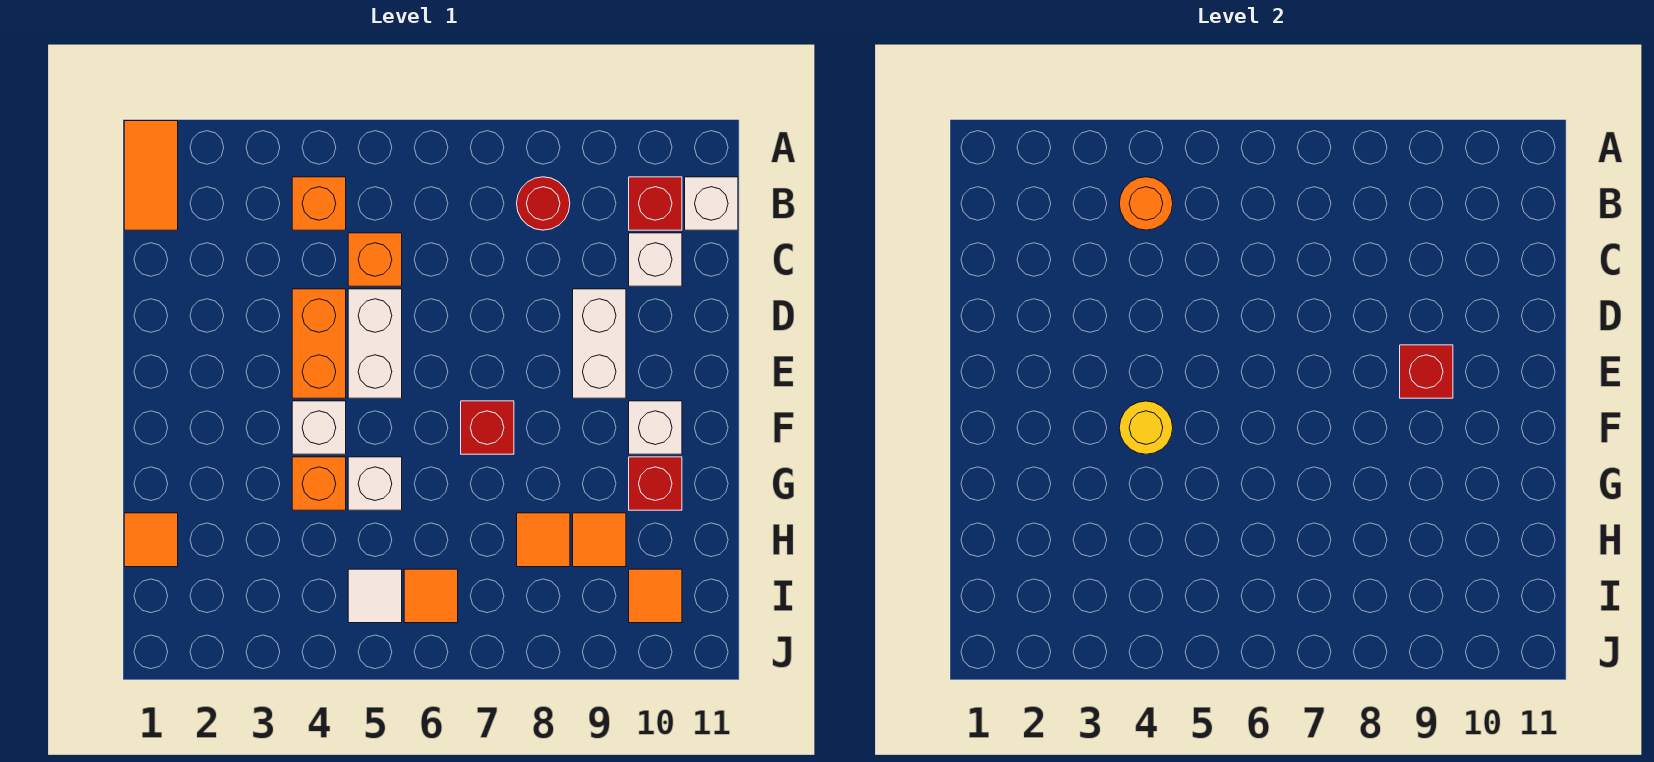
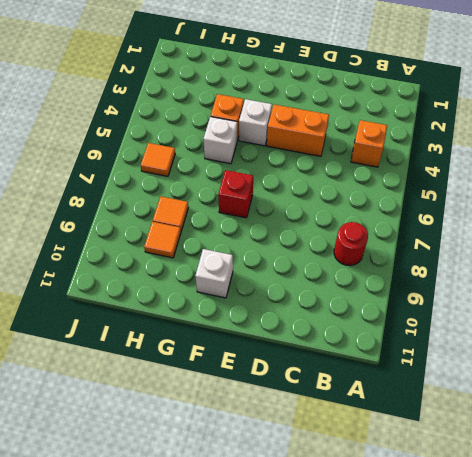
none -> orange 1x2 tile [124,121,178,230]
none -> red 1x1 brick [629,177,682,230]
none -> white 1x1 brick [685,177,738,230]

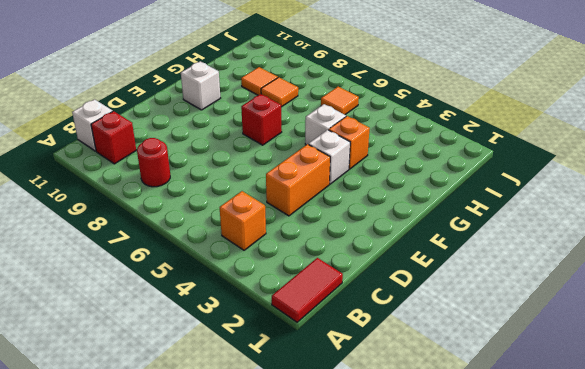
red 1x2 tile [272,258,343,322] -> orange 1x2 tile [124,121,178,230]
none -> orange 1x1 brick [348,233,402,286]
none -> white 1x1 brick [629,233,682,286]
none -> white 1x2 brick [348,289,402,398]

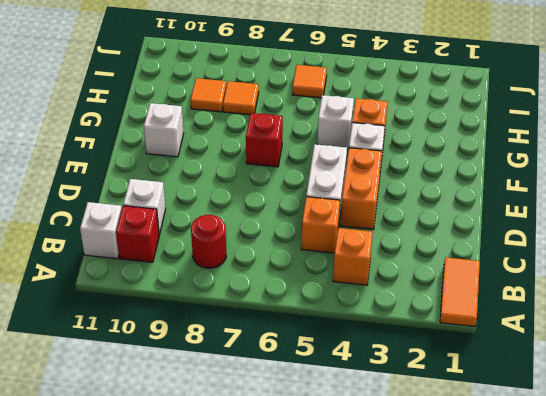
none -> white 1x2 brick [573,289,626,398]
none -> red 1x1 brick [629,457,682,510]
none -> orange 1x1 tile [124,513,178,567]

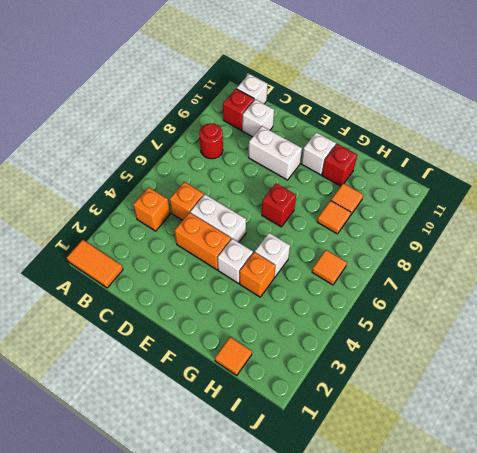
none -> white 1x1 tile [348,569,402,623]
none -> orange 1x1 tile [629,569,682,623]
none -> orange 1x1 round brick [1119,177,1173,230]

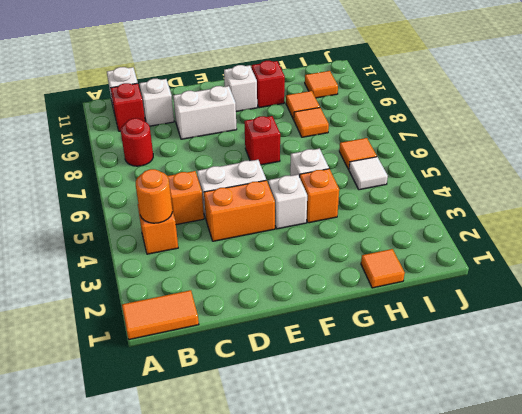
none -> red 1x1 brick [1400,345,1453,398]
none -> yellow 1x1 round brick [1119,401,1173,454]

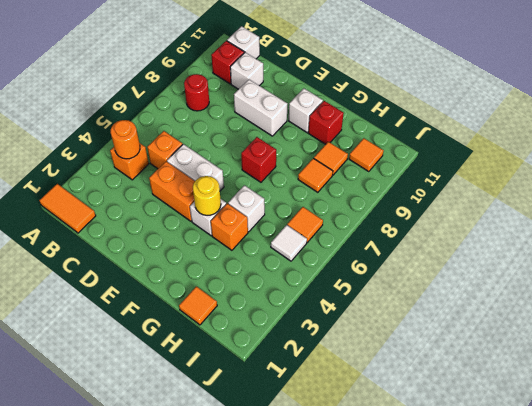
none -> red 1x1 brick [1400,345,1453,398]

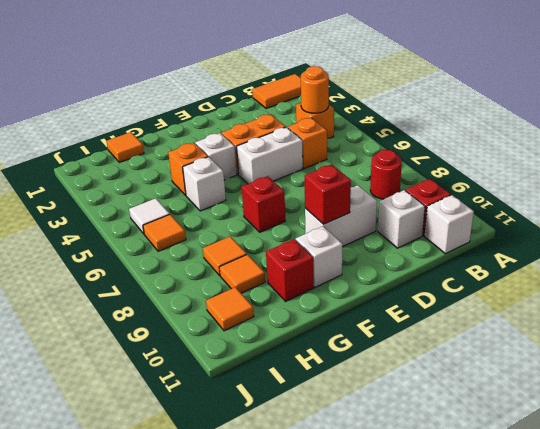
none -> yellow 1x1 round brick [1119,401,1173,454]

